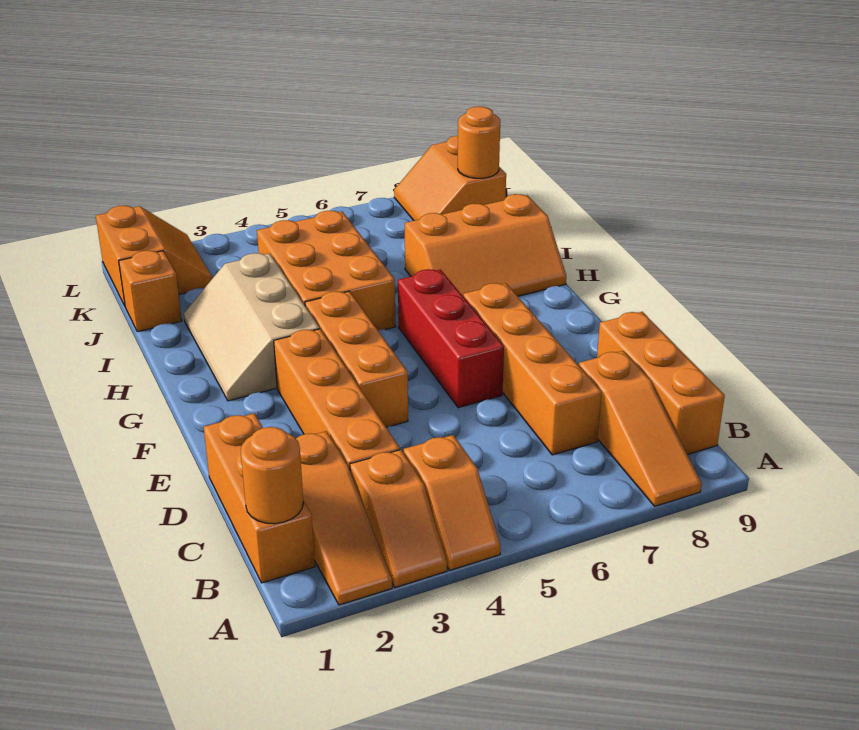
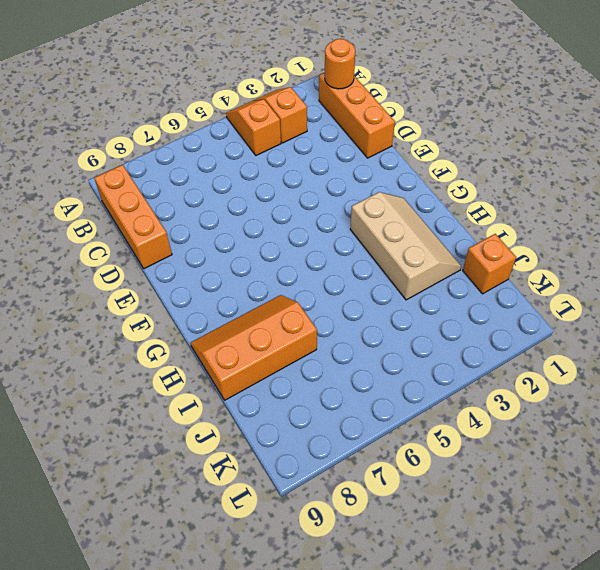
none -> orange 1x3 slope [296,431,392,605]
none -> orange 1x3 slope [579,351,702,506]
none -> orange 1x4 brick [274,329,400,471]

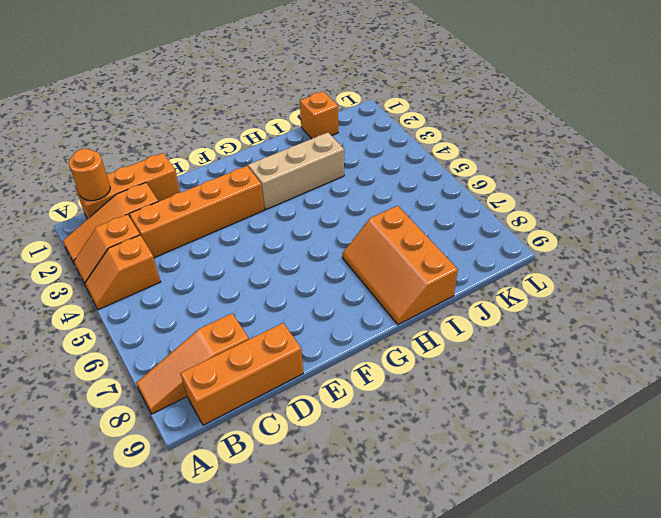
none -> orange 1x4 brick [463,283,602,455]
none -> orange 1x3 brick [305,291,408,427]
none -> red 1x3 brick [398,269,504,408]

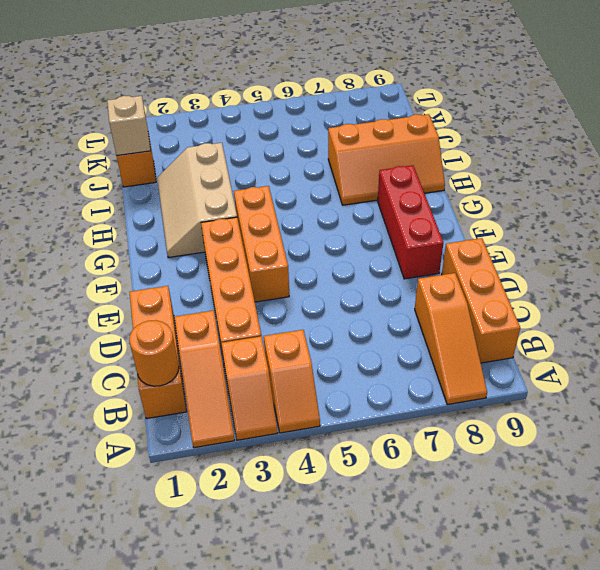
red 1x3 brick [378,165,443,279] -> red 1x3 brick moved to [398,269,504,408]
tan 1x1 brick [107,96,151,156] -> none
none -> orange 1x4 brick [463,283,602,455]
none -> orange 2x3 brick [257,211,396,330]
none -> orange 2x2 slope [96,206,213,306]

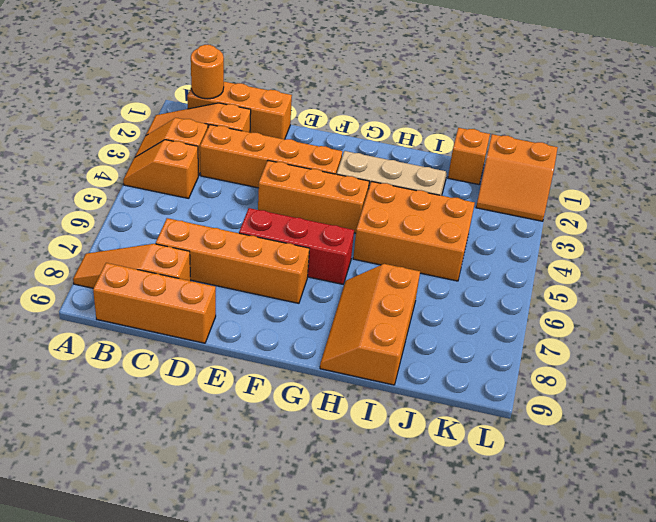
none -> orange 2x2 slope [394,136,506,221]
none -> orange 1x1 round brick [458,107,500,178]

